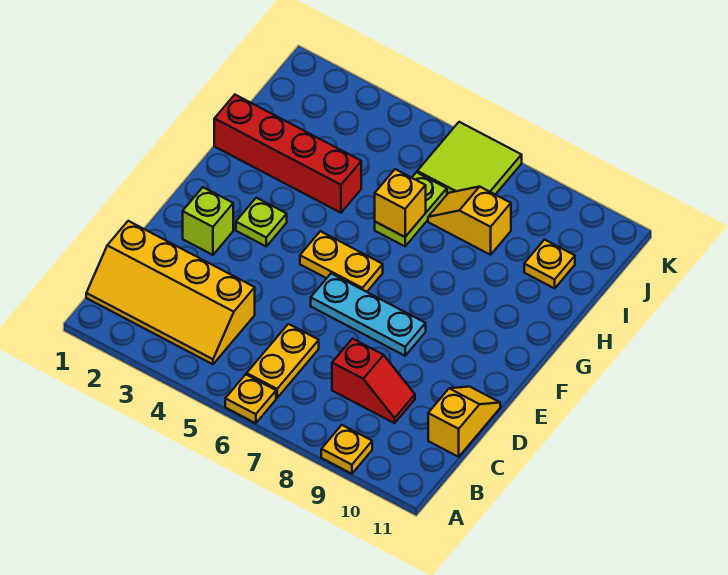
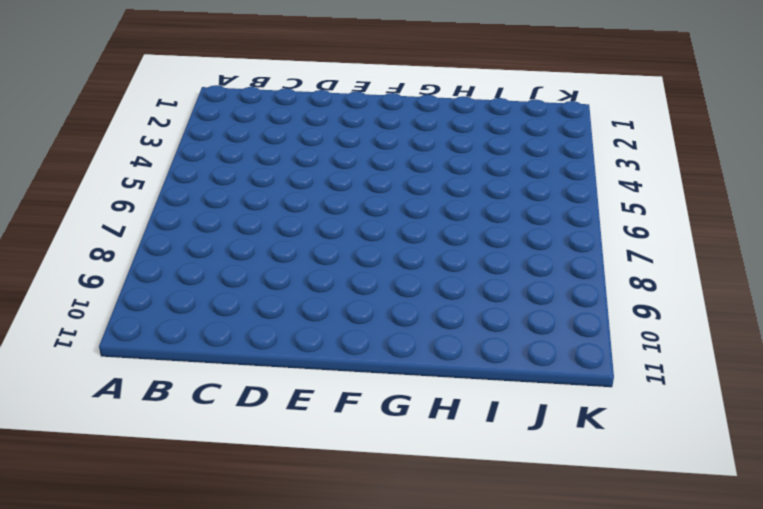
none -> yellow 1x1 plate [225,375,276,423]
none -> yellow 1x1 plate [321,425,372,474]
none -> yellow 2x4 slope [86,221,255,364]

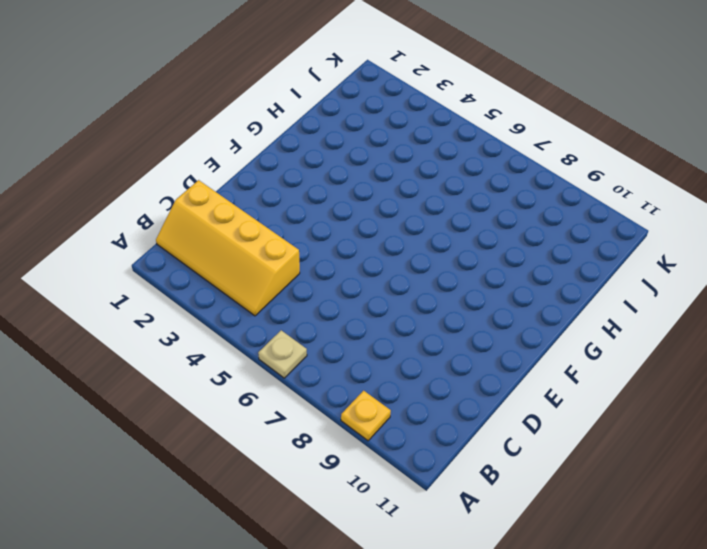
tan 1x1 plate [258,330,307,378] -> yellow 1x1 plate [225,375,276,423]
none -> yellow 1x2 plate [247,324,319,398]
none -> red 1x2 slope [332,339,415,423]
none -> yellow 1x2 slope [428,387,500,457]

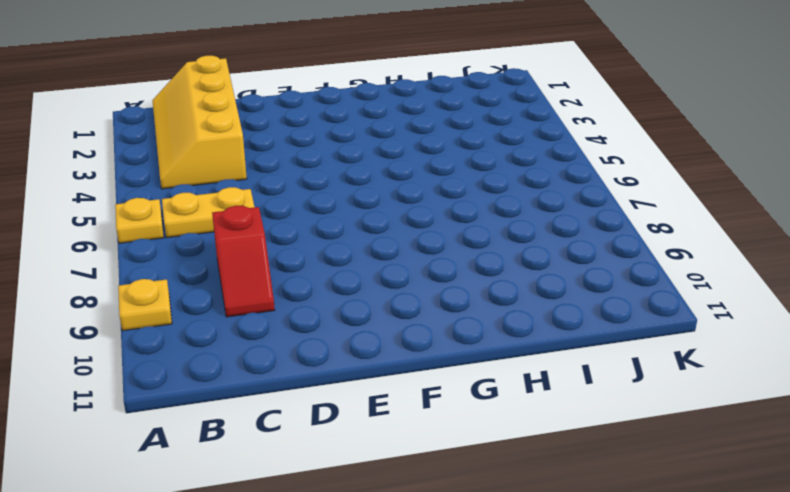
none -> yellow 1x2 slope [428,387,500,457]
none -> lime 1x1 brick [183,187,233,255]
none -> cyan 1x3 plate [311,273,426,356]

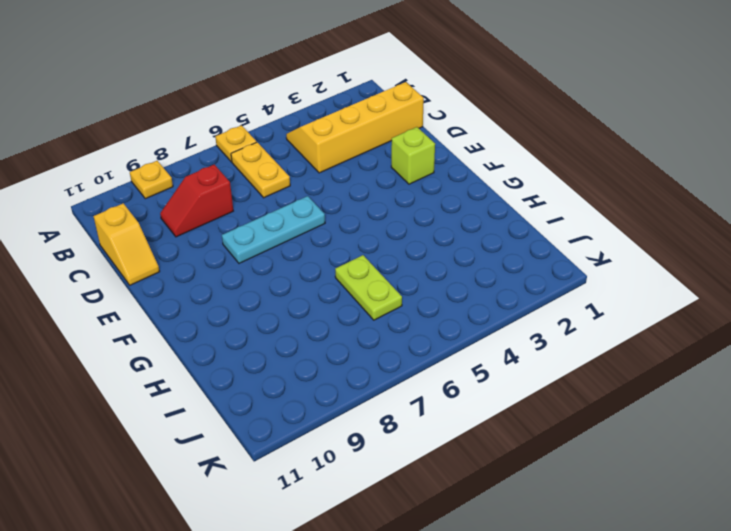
none -> lime 1x1 plate [236,198,287,246]
none -> yellow 1x2 plate [300,231,383,292]
none -> red 1x4 brick [214,95,361,213]

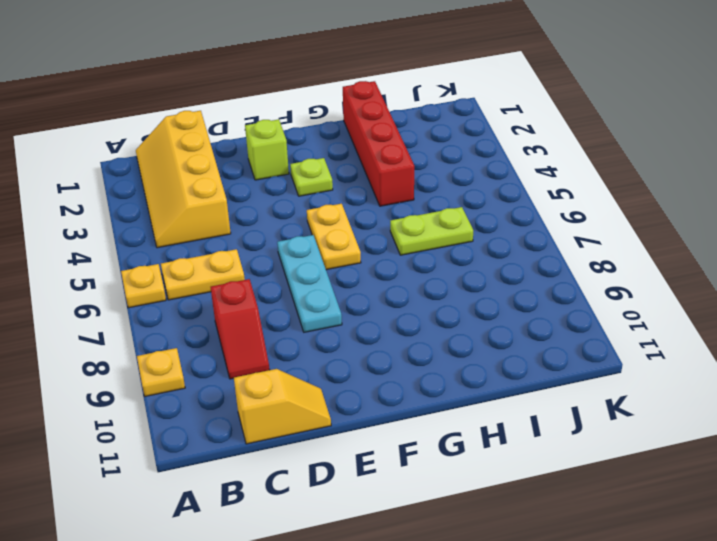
none -> yellow 1x2 slope [428,187,511,255]
none -> yellow 1x1 plate [524,240,575,288]
none -> lime 2x2 tile [417,122,522,195]

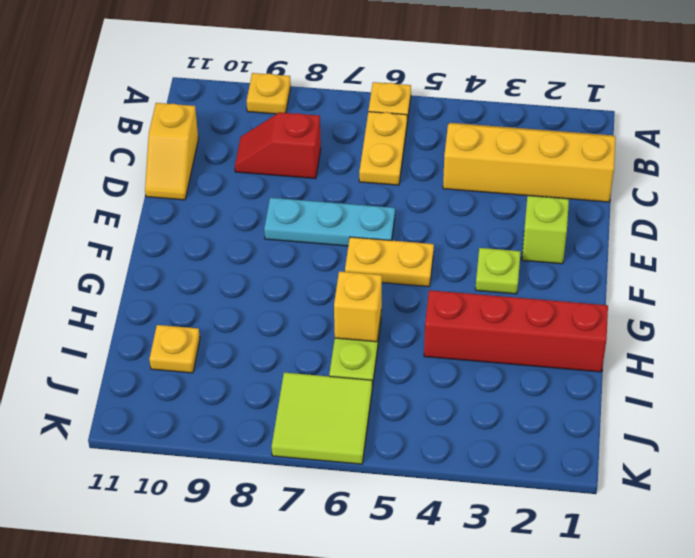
none -> yellow 1x2 slope [428,187,511,255]

